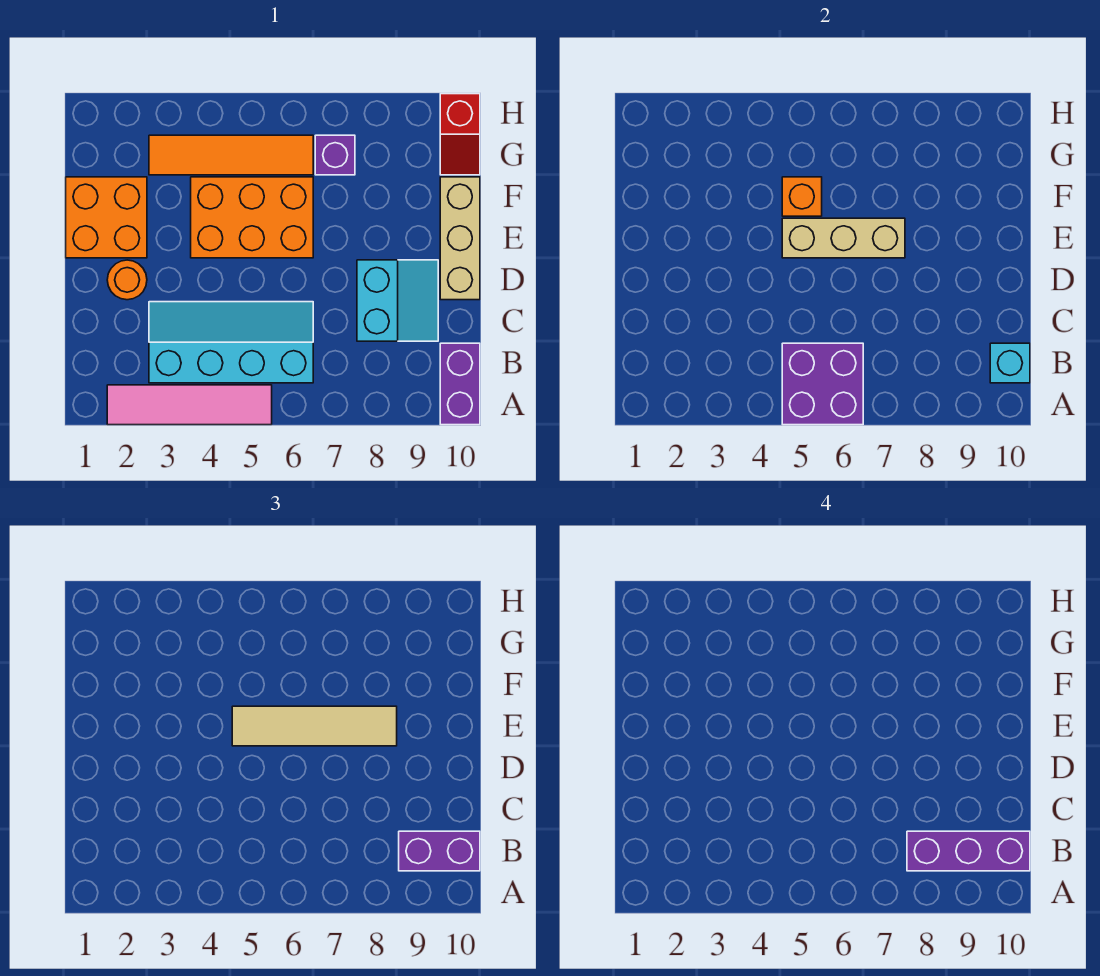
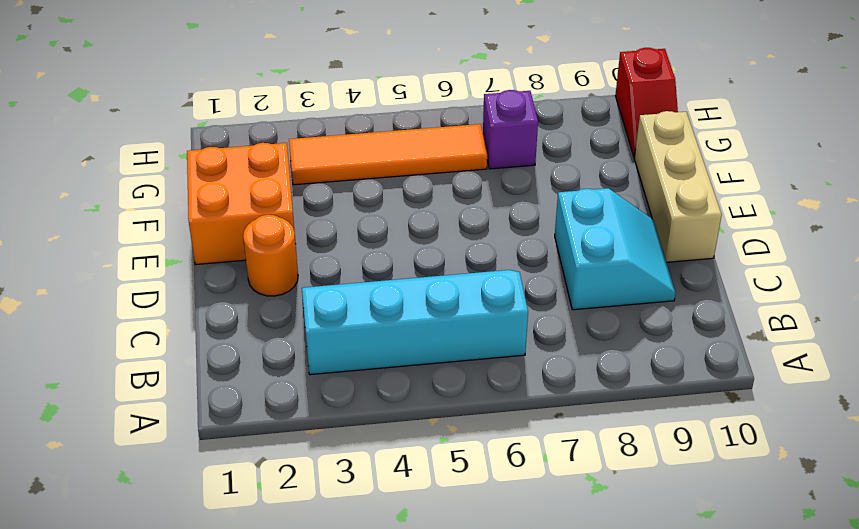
none -> pink 1x4 tile [107,385,272,425]
none -> purple 1x2 brick [440,343,480,425]
none -> orange 2x3 brick [191,177,313,258]

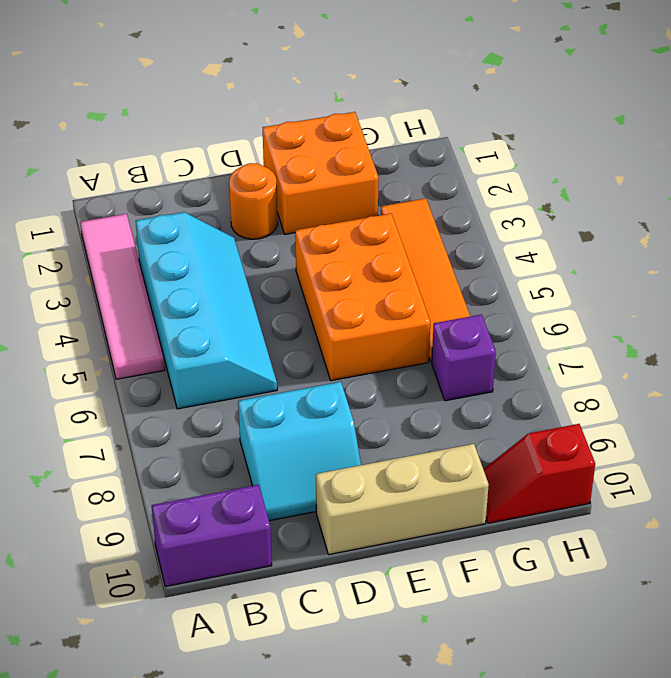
none -> purple 2x2 brick [782,343,863,425]
none -> cyan 1x1 brick [990,343,1030,383]
none -> tan 1x3 brick [782,218,905,258]

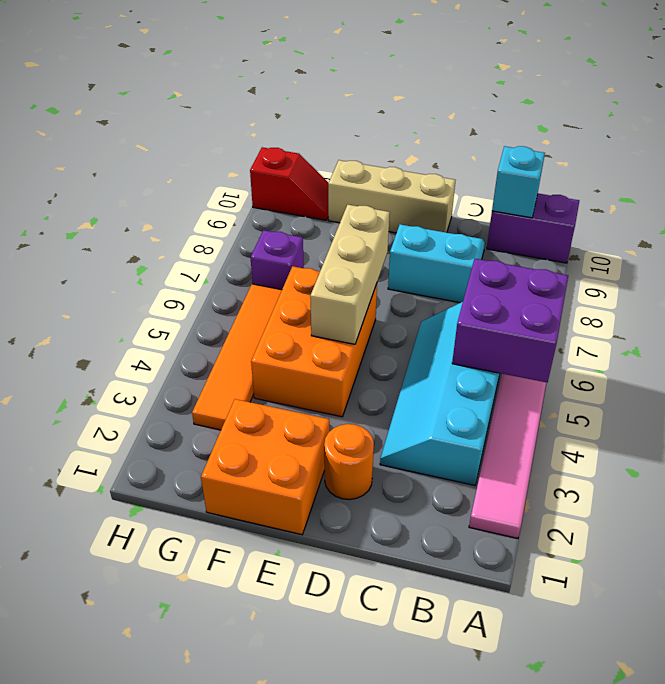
none -> orange 1x1 brick [782,177,822,216]
none -> purple 1x2 brick [399,831,480,871]
none -> tan 1x4 tile [232,706,397,746]

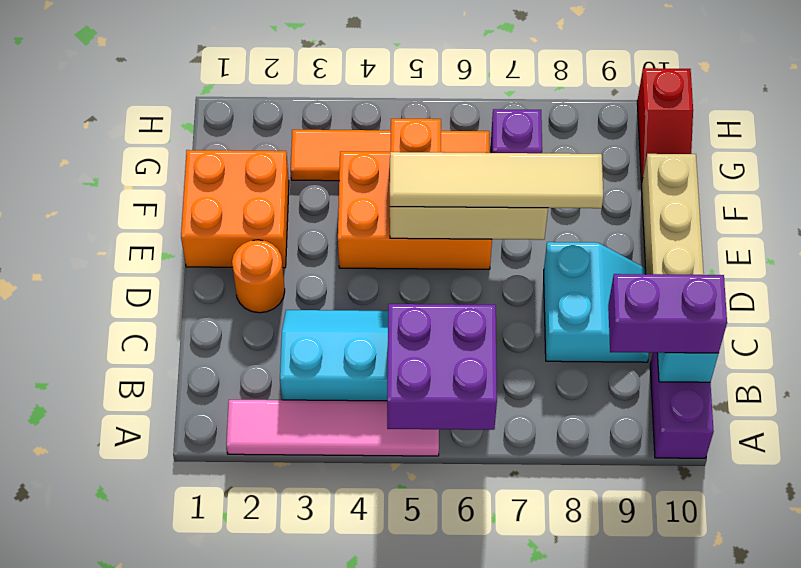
none -> purple 1x3 brick [907,831,1030,871]

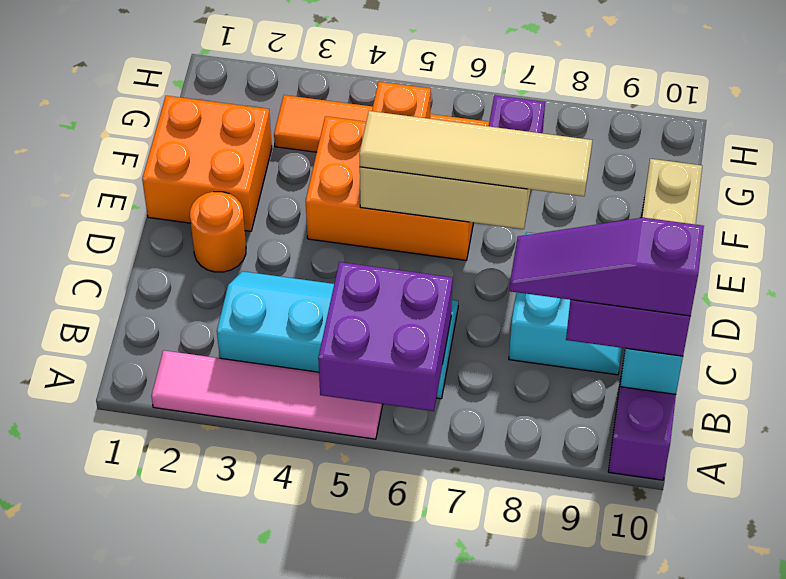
purple 1x3 slope [509,218,704,316] -> purple 1x3 brick [907,831,1030,871]
none -> red 1x2 slope [440,94,480,175]

